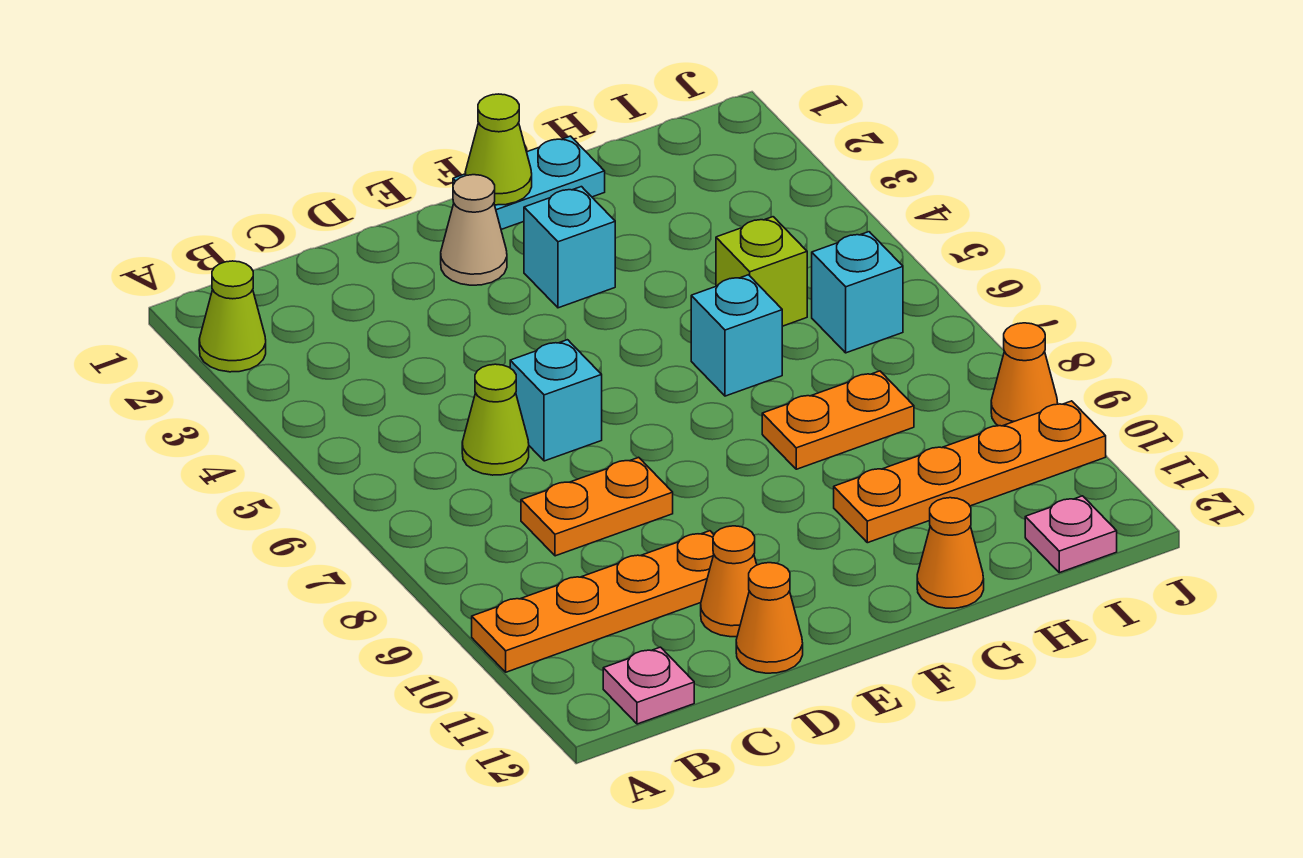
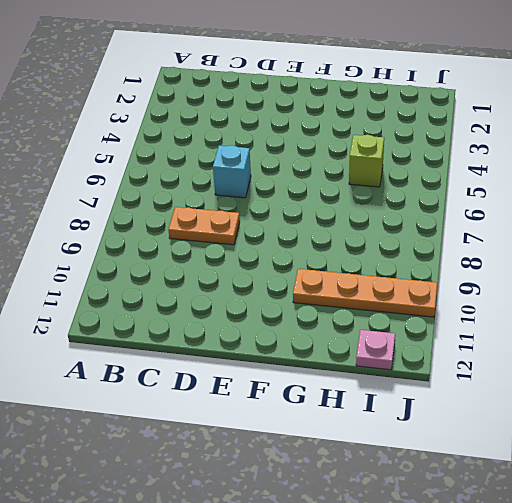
none -> lime 1x1 cone [199,261,266,372]
none -> orange 1x4 plate [472,531,714,672]
none -> pink 1x1 plate [603,647,694,724]

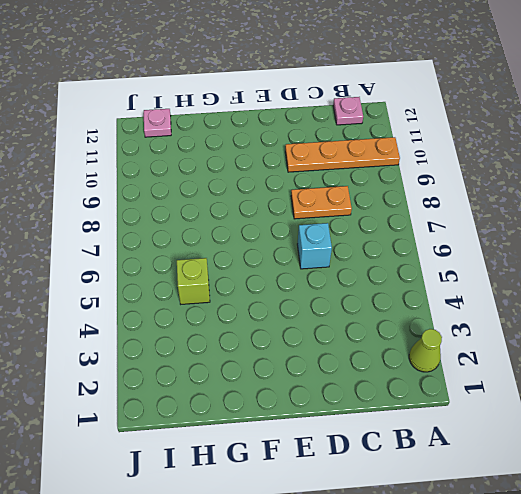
none -> lime 1x1 cone [462,364,529,475]
none -> orange 1x1 cone [701,526,757,637]
none -> orange 1x1 cone [736,563,803,673]

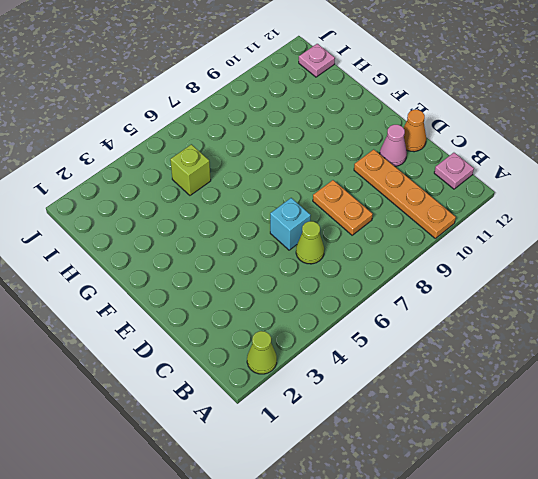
pink 1x1 cone [380,125,407,166] -> orange 1x1 cone [701,526,757,637]
none -> tan 1x1 cone [441,175,507,285]
none -> cyan 1x2 plate [453,136,605,229]
none -> cyan 1x1 brick [524,187,615,308]

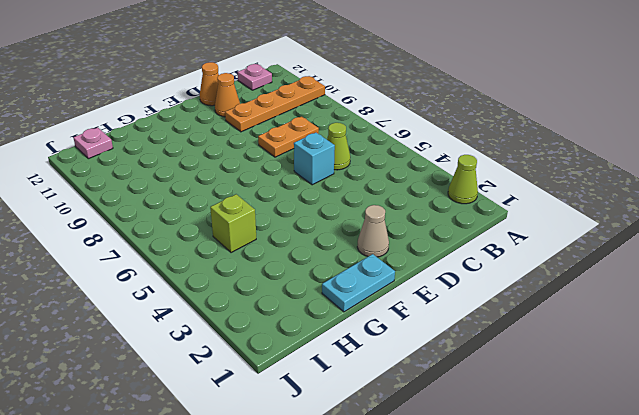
none -> cyan 1x1 brick [524,187,615,308]
none -> cyan 1x1 brick [691,275,783,396]
none -> orange 1x2 plate [762,371,914,469]

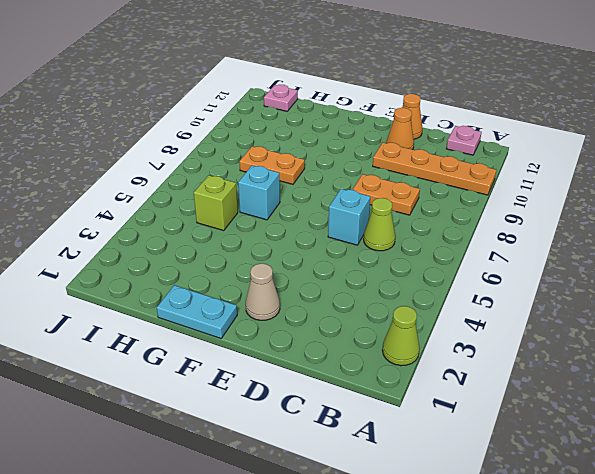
none -> cyan 1x1 brick [524,187,615,308]
none -> orange 1x4 plate [834,401,1106,543]
none -> orange 1x1 cone [917,498,984,608]

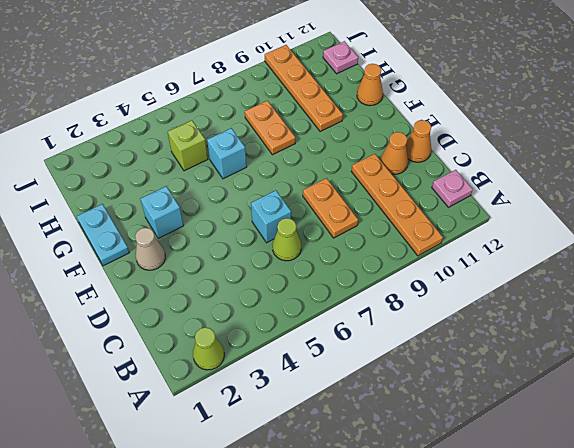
none -> cyan 1x1 brick [812,232,903,353]
none -> orange 1x1 cone [991,323,1058,426]
none -> lime 1x1 cone [465,94,532,205]

